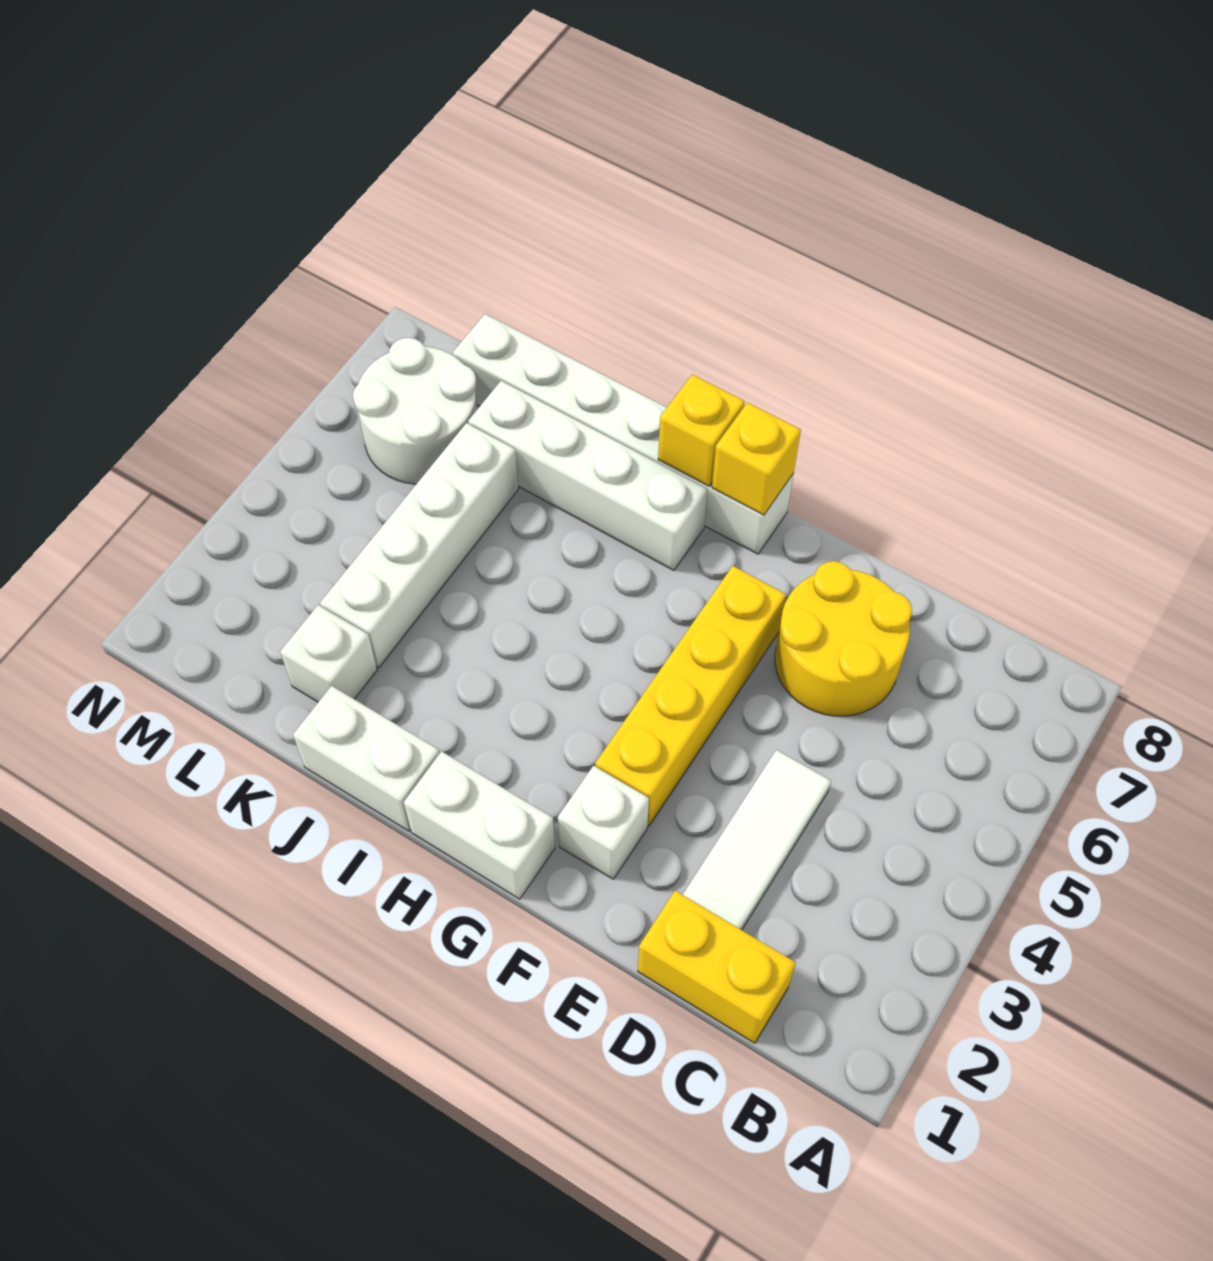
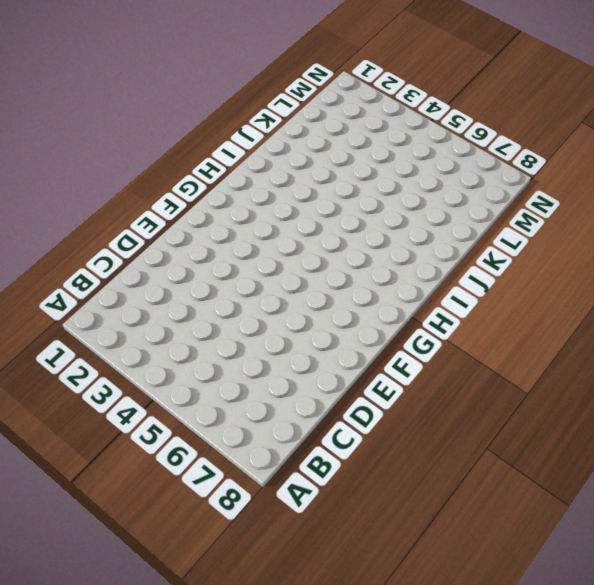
none -> yellow 1x2 brick [638,891,796,1043]
none -> white 1x3 tile [683,750,831,930]
none -> yellow 2x2 round brick [775,561,912,716]

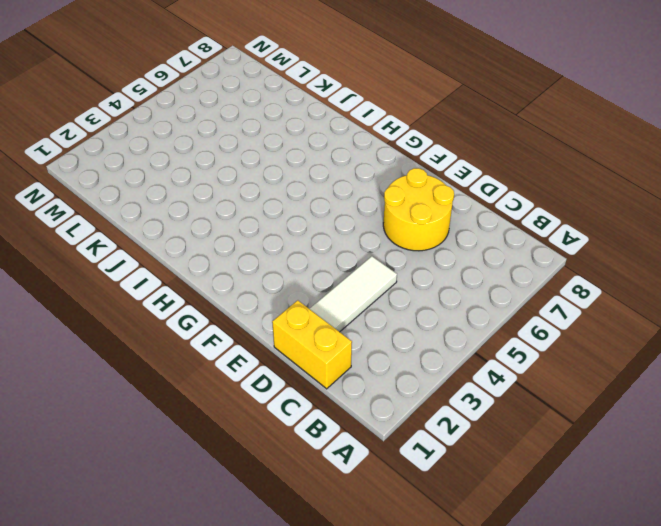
none -> white 1x1 brick [558,766,649,879]
none -> yellow 1x4 brick [595,566,786,826]
none -> white 1x2 brick [404,751,555,899]

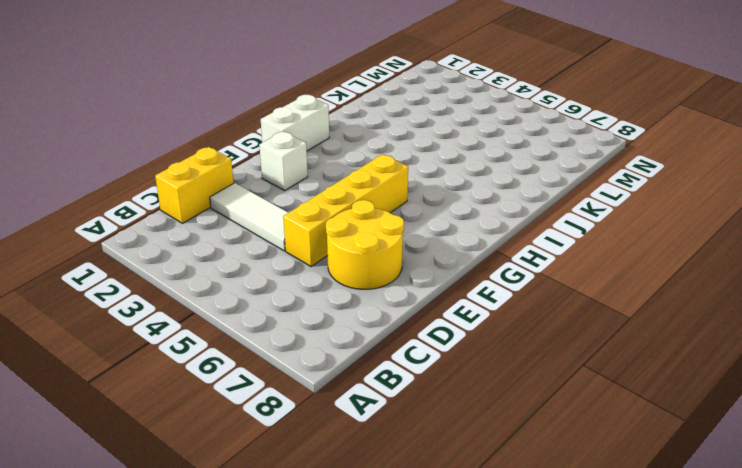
yellow 1x4 brick [283,154,408,266] -> yellow 1x4 brick turned to [595,566,786,826]
none -> white 1x6 brick [453,314,794,554]
none -> white 1x4 brick [468,381,708,571]
none -> white 1x2 brick [293,686,440,831]

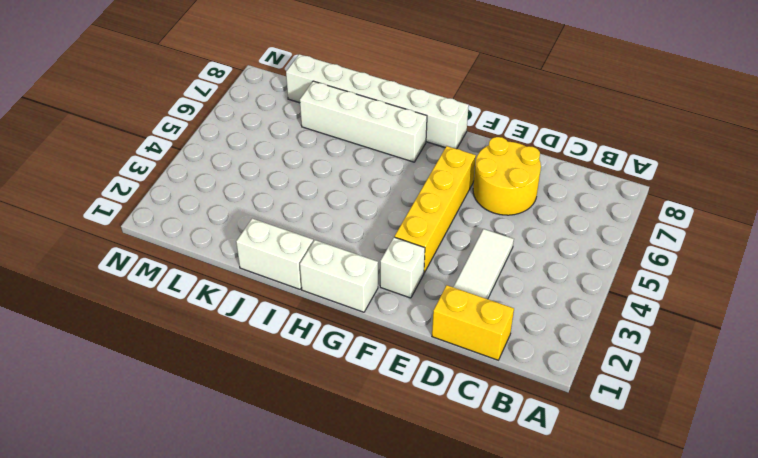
none -> white 1x1 brick [280,605,377,702]
none -> white 1x4 brick [320,423,518,667]
none -> white 2x2 round brick [353,338,477,484]

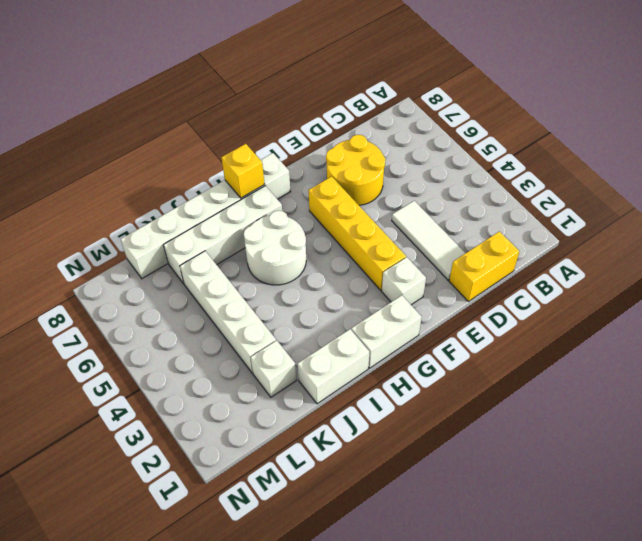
white 2x2 round brick [244,211,306,285] -> white 2x2 round brick moved to [353,338,477,484]
none -> yellow 1x1 brick [712,403,801,515]

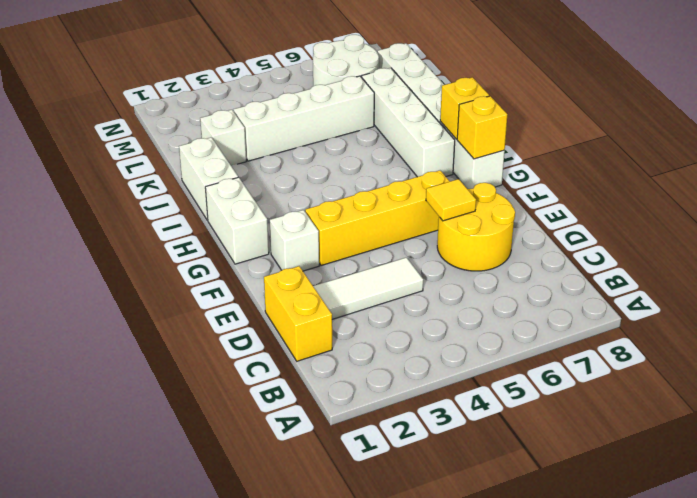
yellow 1x1 tile [426,179,476,221] -> none

